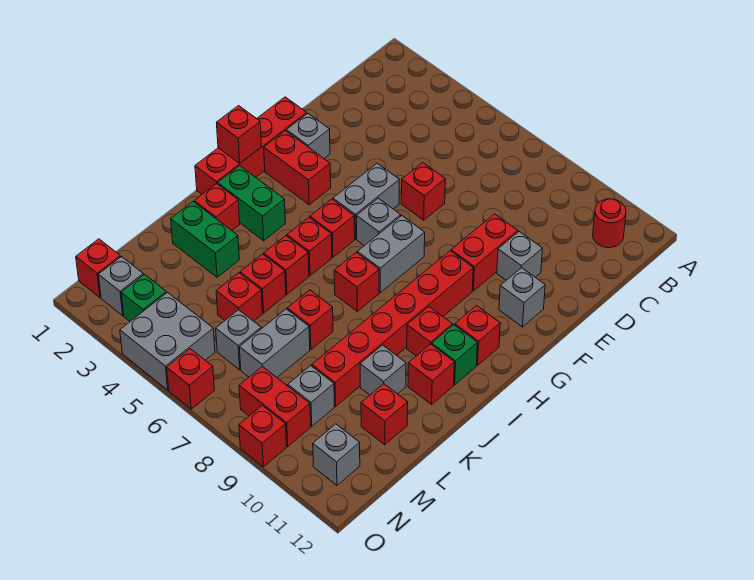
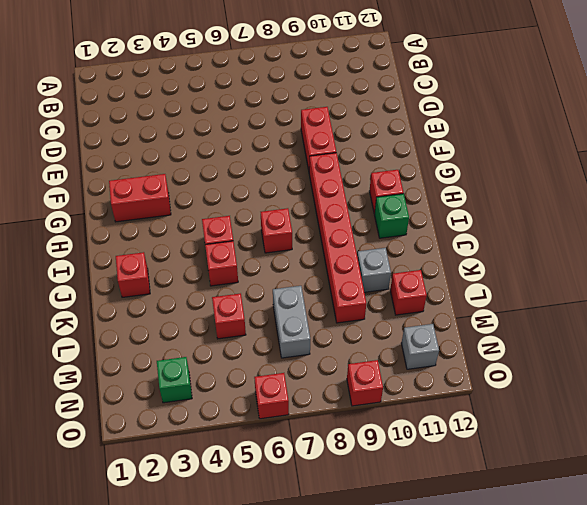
none -> red 1x1 round brick [593,199,626,248]
none -> red 1x1 brick [401,163,445,220]
none -> grey 1x1 brick [497,232,543,280]
none -> red 1x4 brick [195,97,307,194]

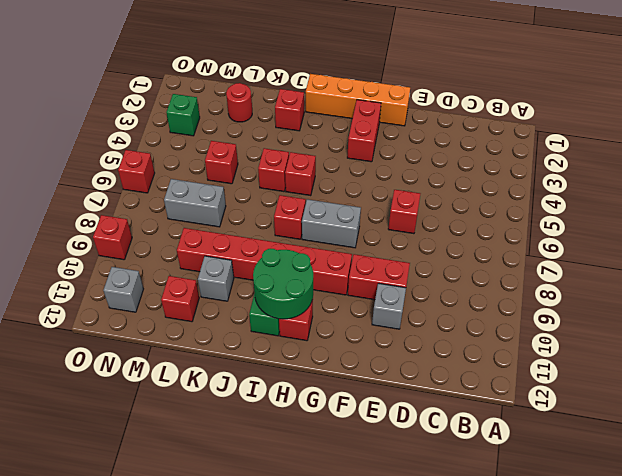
orange 1x4 brick [306,74,410,126] -> red 1x4 brick [195,97,307,194]
green 2x2 round brick [253,249,313,319] -> none
red 1x1 round brick [226,83,252,122] -> red 1x1 round brick moved to [593,199,626,248]
none -> grey 1x1 brick [286,113,330,158]
none -> grey 1x2 brick [333,163,399,239]
none -> grey 1x1 brick [499,268,545,327]
none -> grey 1x1 brick [357,198,401,246]

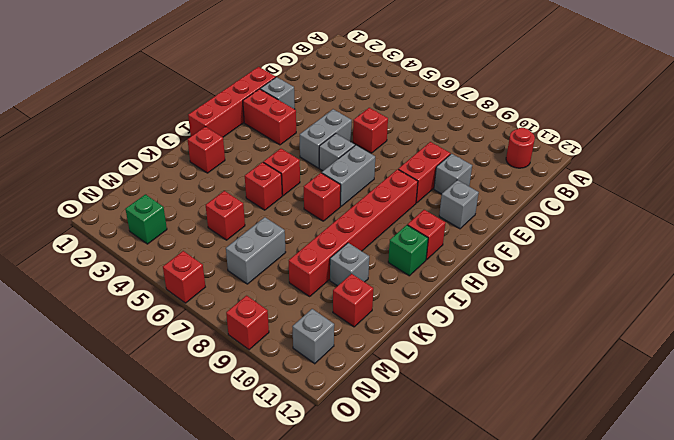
none -> red 1x1 brick [310,199,355,257]
none -> green 1x2 brick [218,166,285,241]
none -> red 1x1 brick [407,307,453,356]
none -> red 1x1 brick [408,344,454,404]

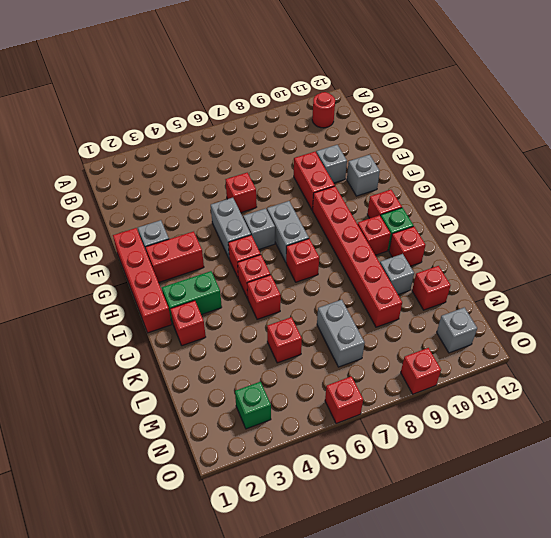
none -> green 1x2 brick [171,202,239,277]
none -> red 1x1 brick [240,254,286,313]
none -> red 1x1 brick [287,290,333,349]
none -> grey 1x1 brick [216,310,261,370]

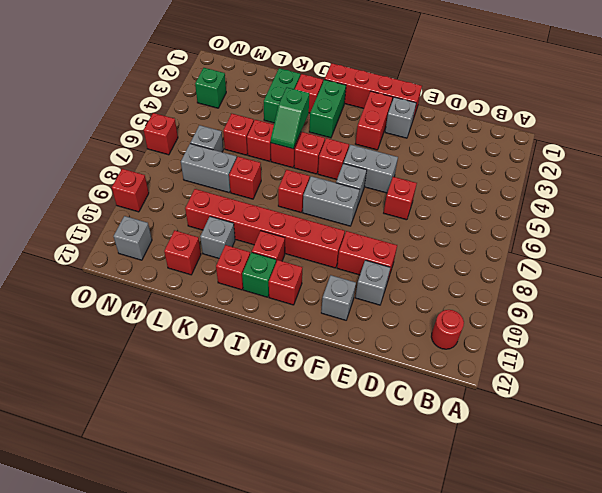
green 1x2 slope [271,88,309,149] -> none
none -> grey 1x1 brick [288,366,334,426]
none -> red 1x1 brick [76,239,121,298]
none -> grey 1x1 brick [98,257,143,316]
none -> grey 2x2 brick [120,293,215,390]

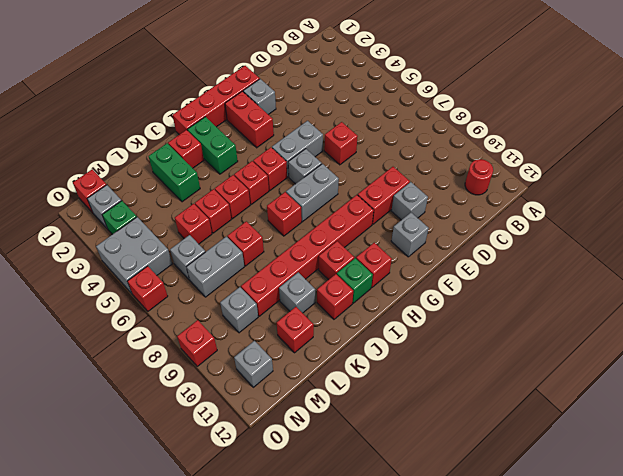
none -> red 1x2 brick [239,366,311,446]
none -> red 1x1 brick [216,106,261,164]

